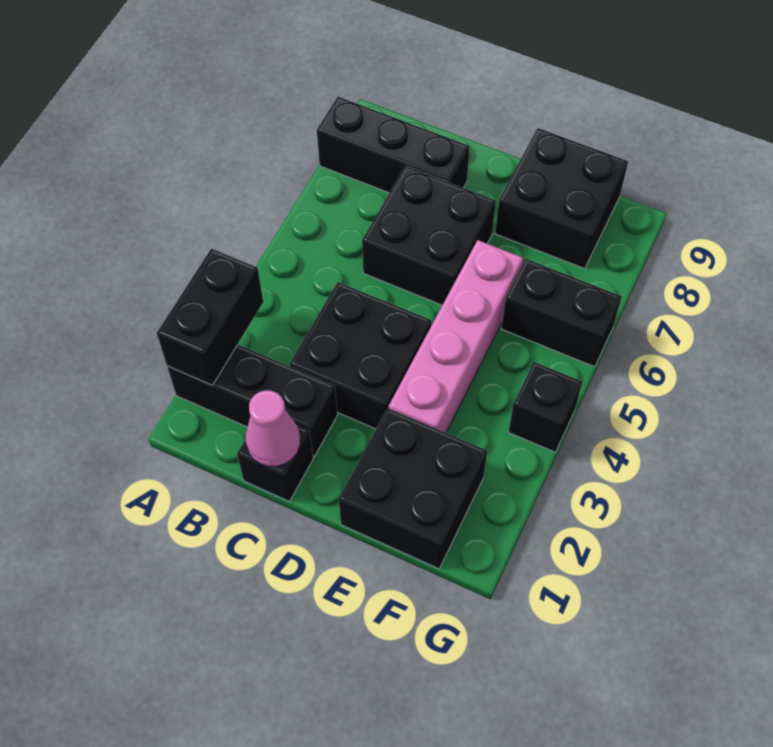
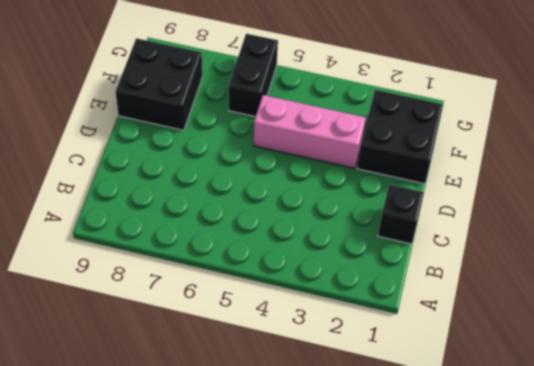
pink 1x3 brick [254,95,366,168] -> pink 1x4 brick [389,240,523,433]
none -> black 1x3 brick [167,345,338,456]
none -> black 1x3 brick [317,97,470,193]
none -> black 2x2 brick [290,282,432,429]

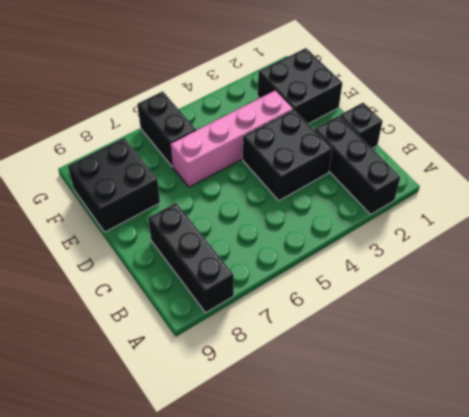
none -> black 2x2 brick [362,166,496,305]
none -> black 1x1 brick [508,362,582,452]
none -> black 1x2 brick [157,249,263,385]

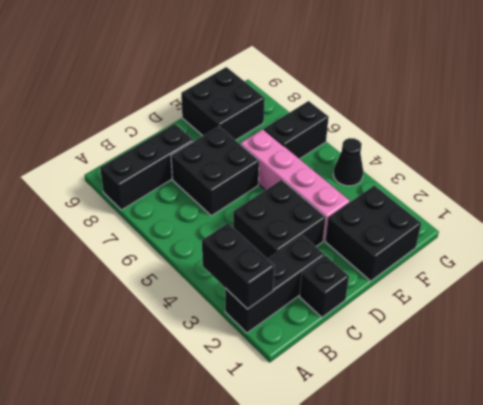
black 1x1 cone [333,138,363,186] -> black 1x1 brick [508,362,582,452]
none -> pink 1x1 cone [246,390,300,466]

